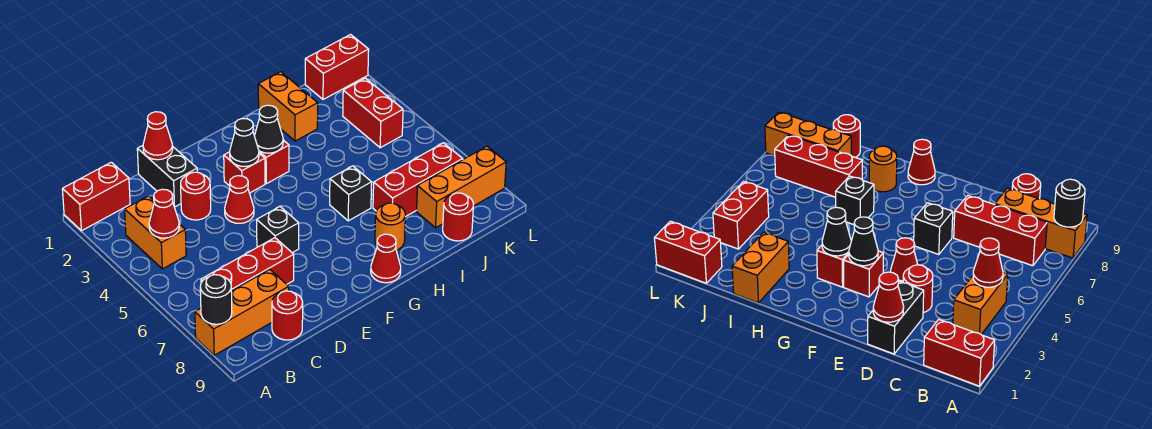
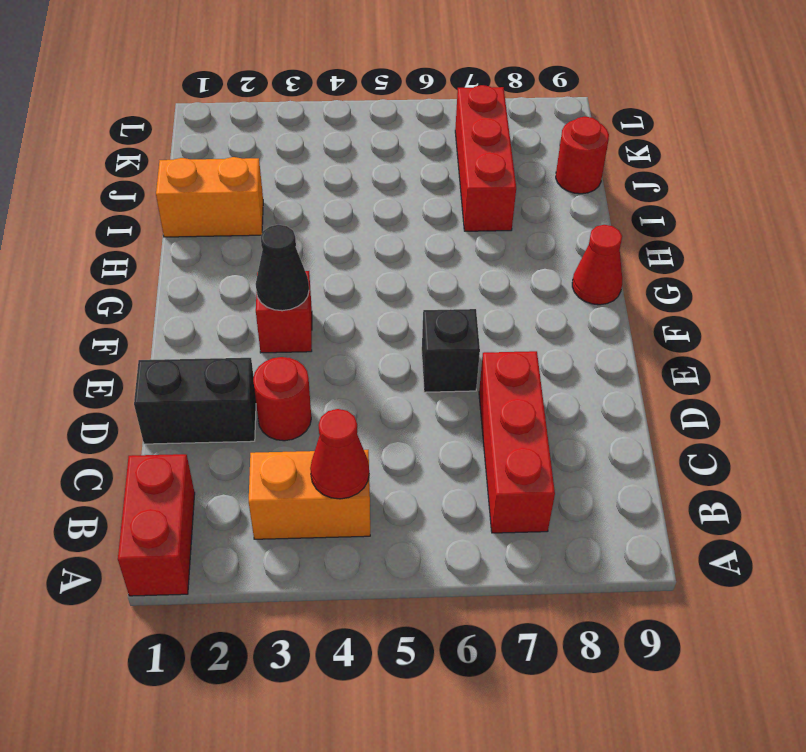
none -> orange 1x3 brick [195,269,289,355]
none -> red 1x1 round brick [272,291,303,340]
none -> red 1x1 cone [225,176,254,223]

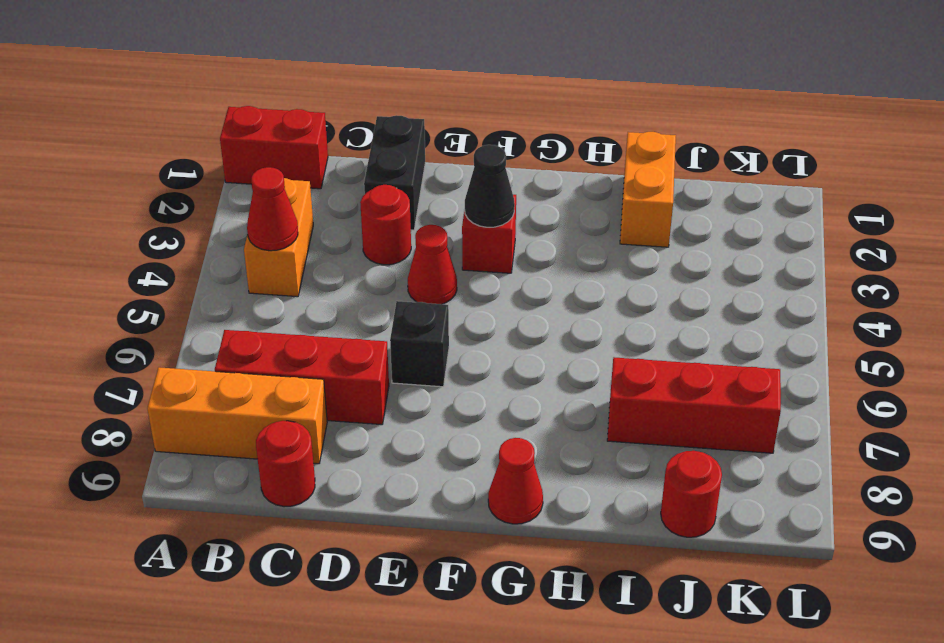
none -> red 1x1 brick [259,140,289,184]
none -> black 1x1 brick [330,166,372,221]
none -> orange 1x1 round brick [375,203,405,250]

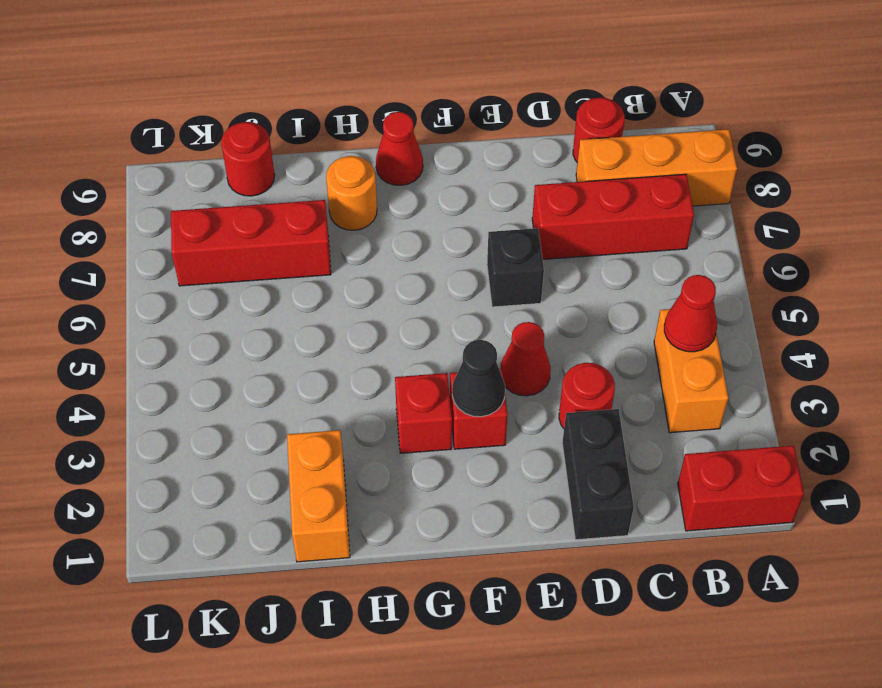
none -> black 1x1 brick [330,166,372,221]
none -> orange 1x3 brick [417,146,506,228]
none -> red 1x2 brick [305,35,369,99]

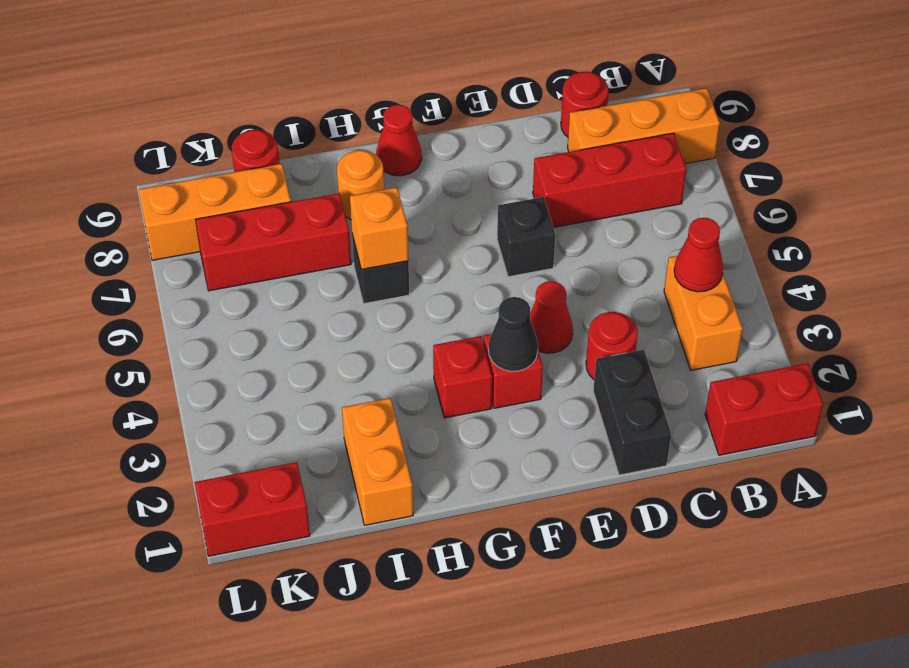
orange 1x1 brick [350,187,408,270] -> none
none -> red 1x2 brick [343,78,403,148]
none -> black 1x1 round brick [200,275,232,324]
none -> red 1x1 cone [143,112,173,160]

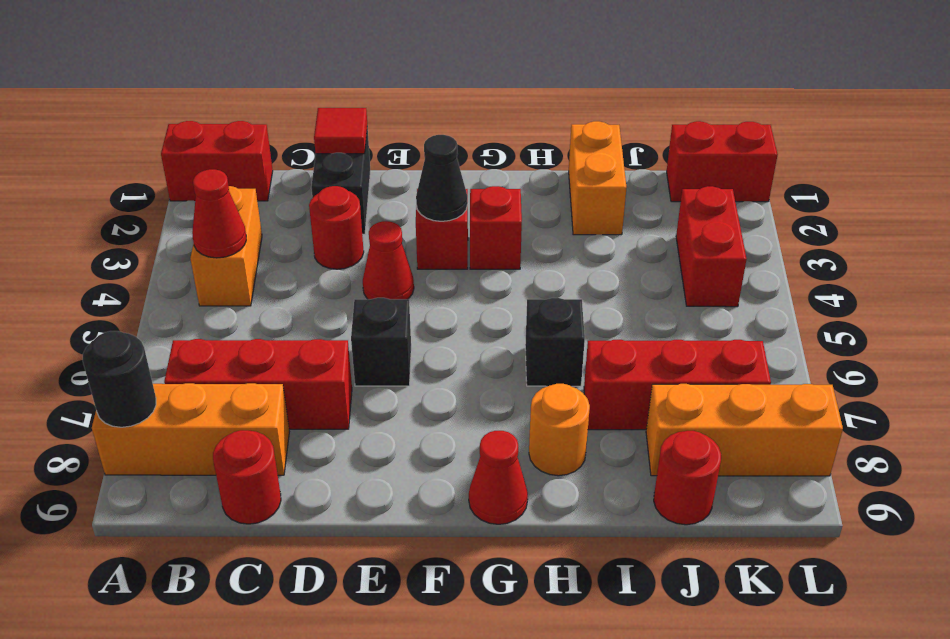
red 1x1 tile [314,108,367,154] -> red 1x1 cone [143,112,173,160]
none -> black 1x1 cone [254,105,283,153]

